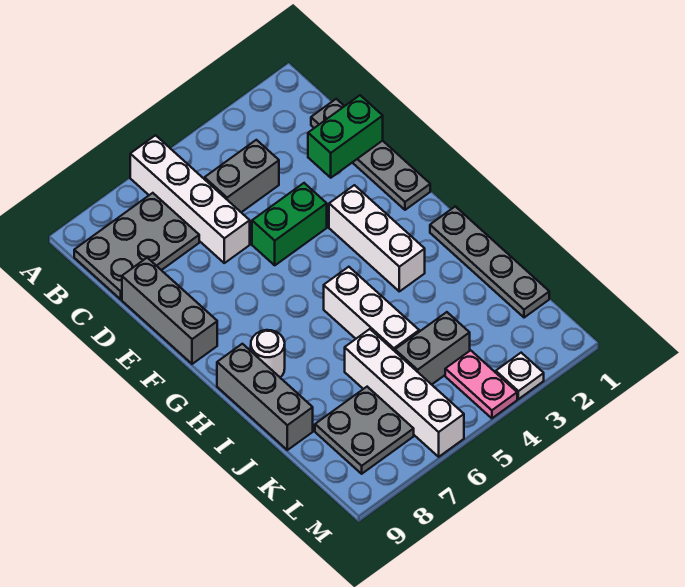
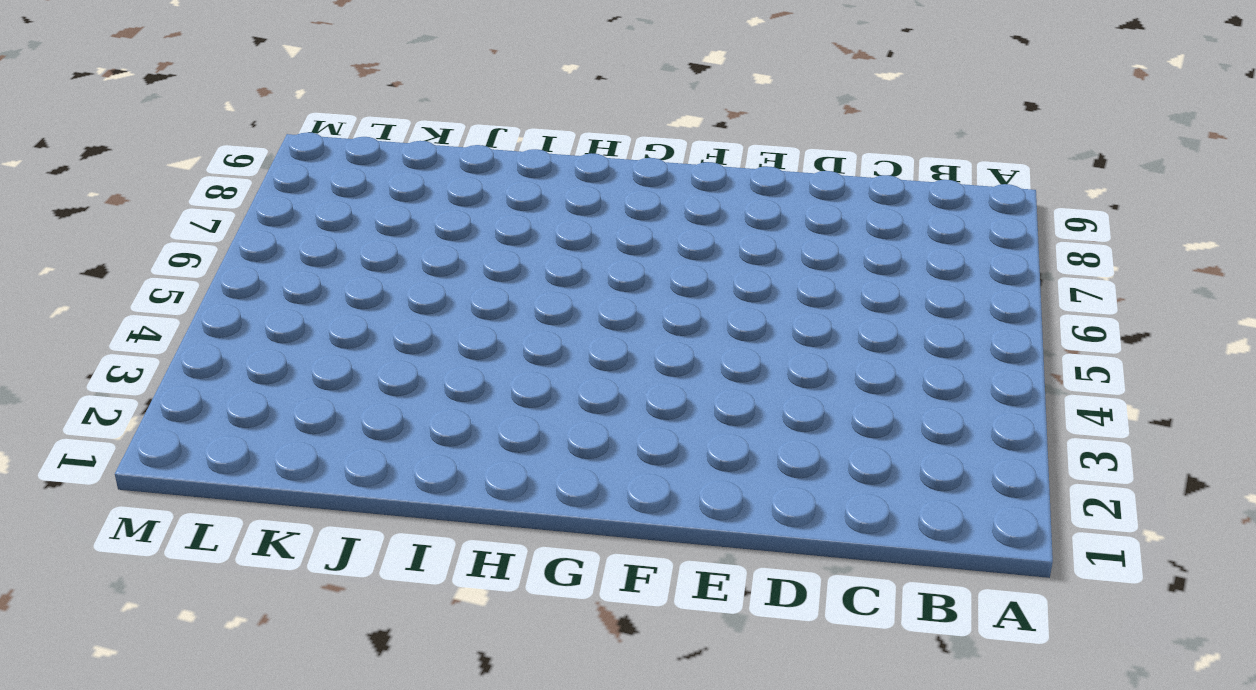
none -> white 1x4 brick [130,135,250,263]
none -> grey 2x3 plate [74,193,199,299]
none -> grey 1x4 plate [311,99,430,210]

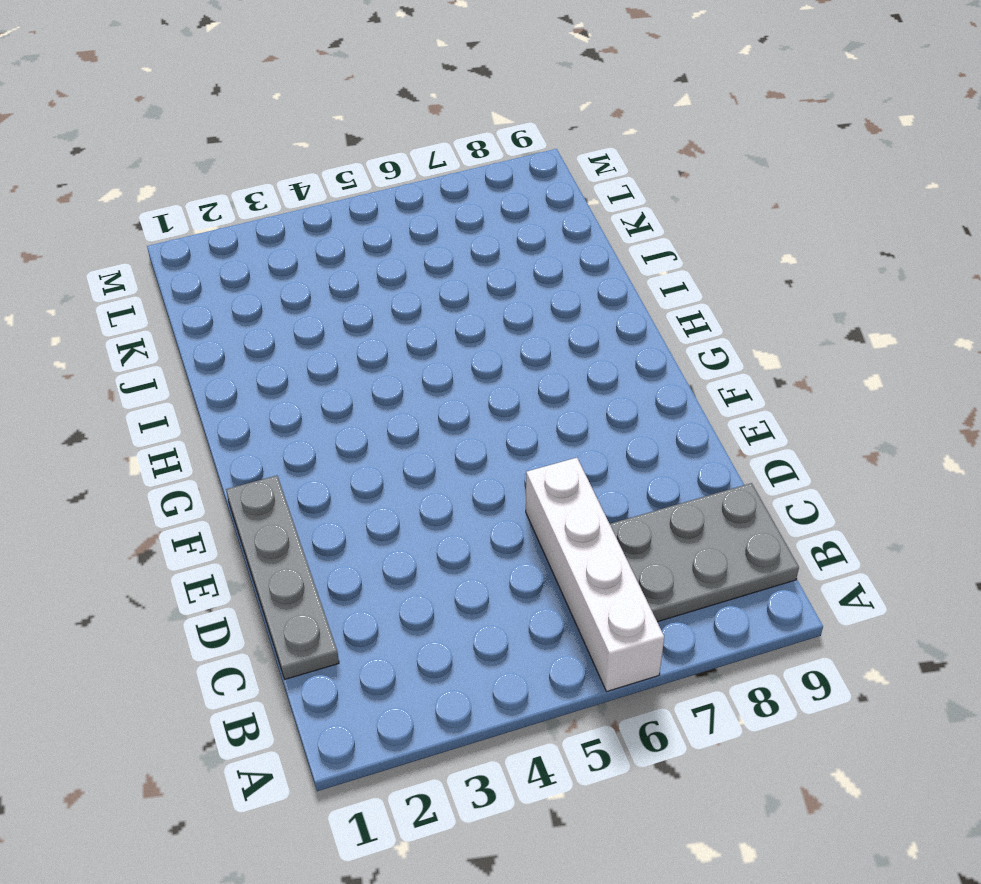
none -> grey 1x2 brick [204,140,279,212]
none -> grey 1x3 brick [122,258,217,364]
none -> green 1x2 brick [252,183,327,265]

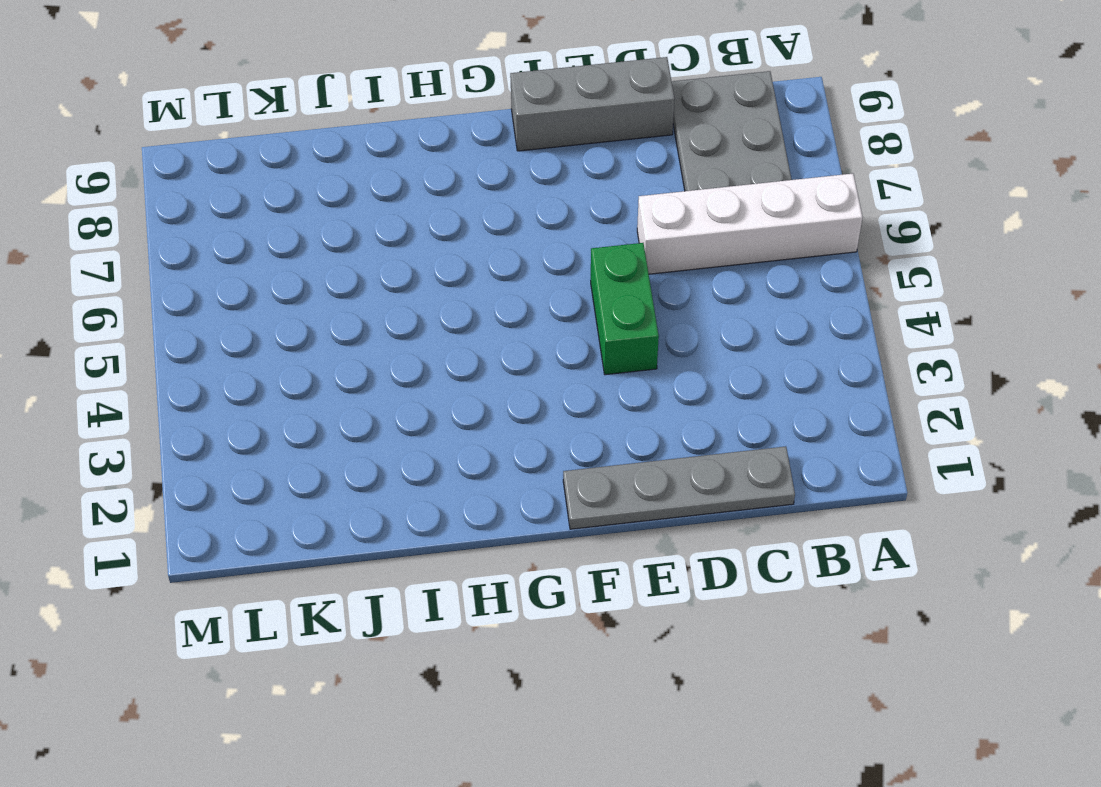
none -> grey 1x2 brick [204,140,279,212]
none -> white 1x3 brick [329,185,425,291]
none -> grey 1x4 plate [430,206,549,318]

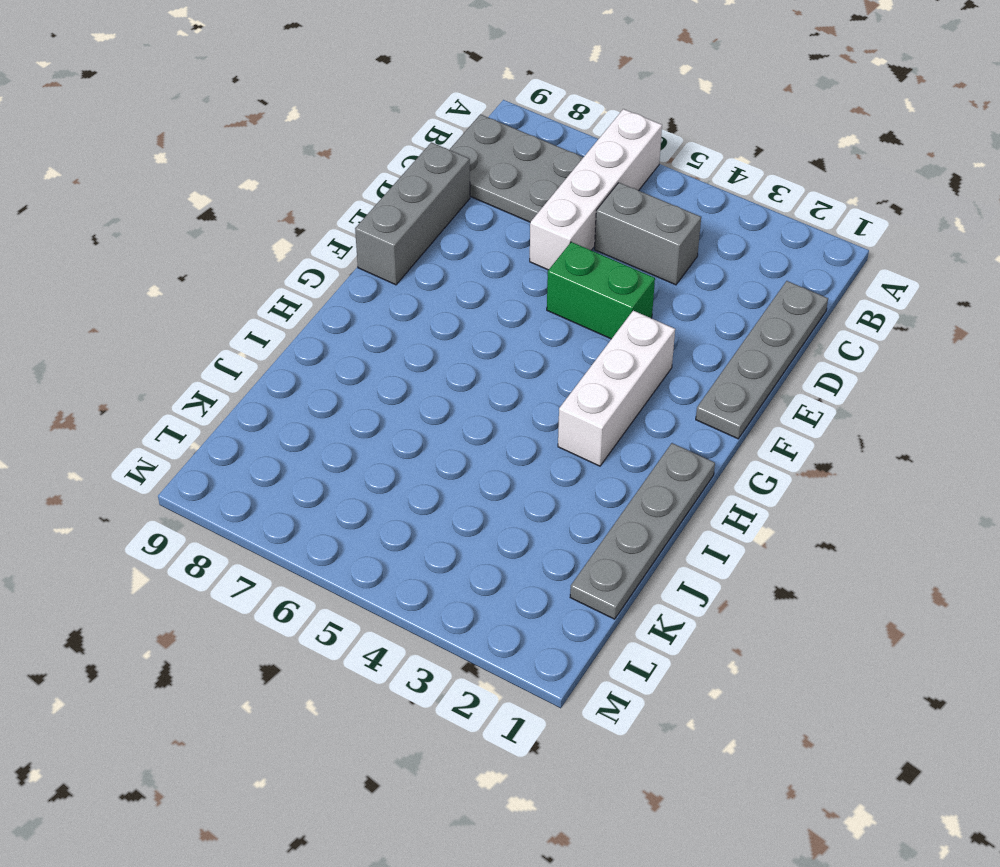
none -> white 1x3 brick [324,267,419,351]
none -> white 1x1 round brick [251,330,285,377]
none -> grey 1x3 brick [217,344,313,450]

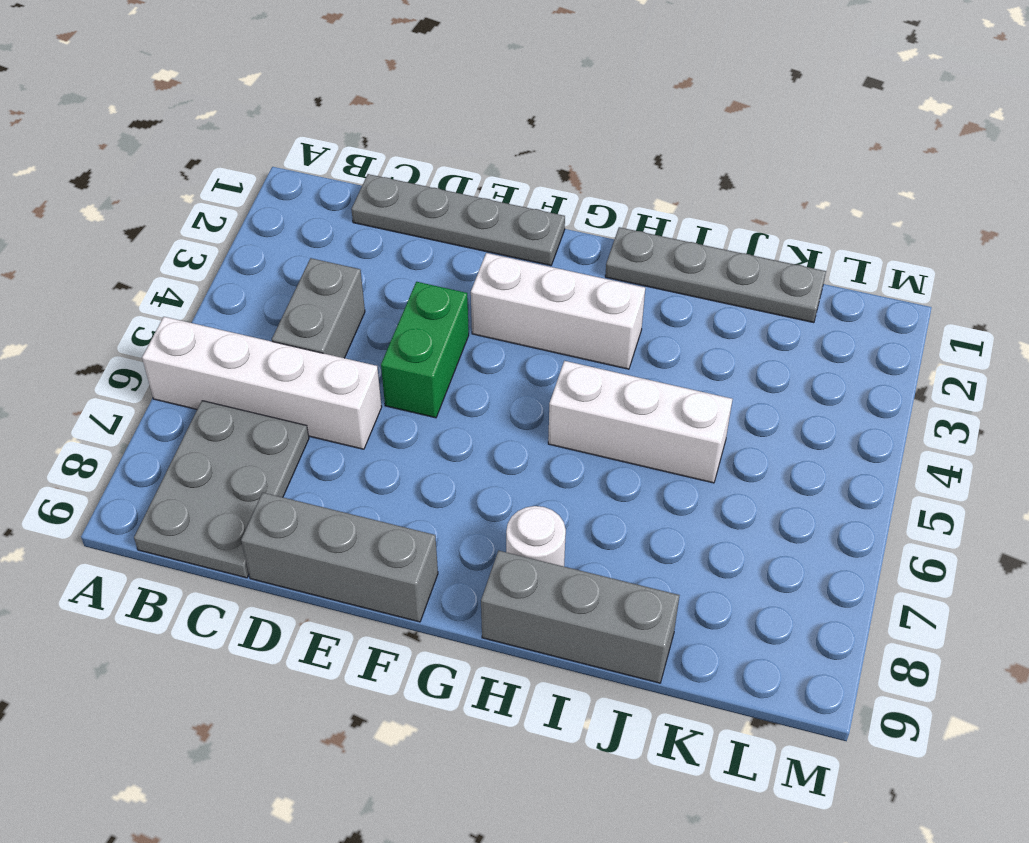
none -> white 1x4 brick [345,329,464,457]
none -> grey 1x2 brick [395,312,470,385]
none -> grey 2x2 plate [315,387,414,474]

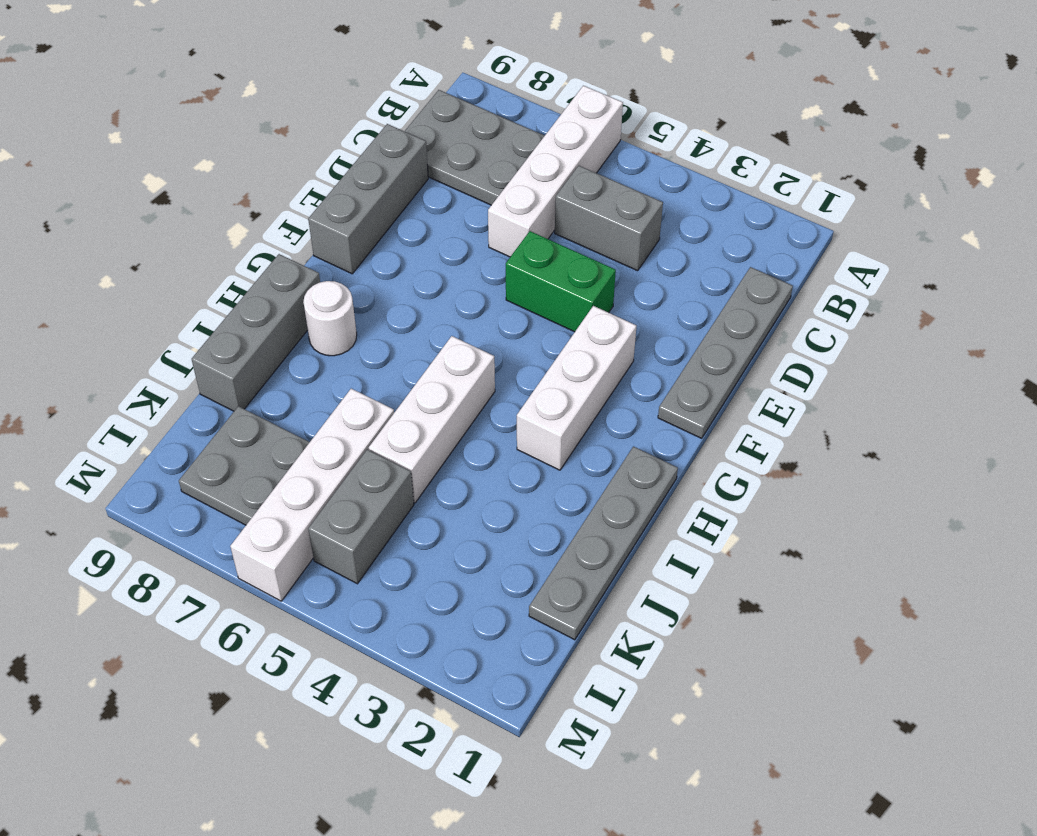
grey 1x2 brick [308,450,414,584] -> grey 1x2 brick turned to [395,312,470,385]
none -> pink 1x2 plate [445,350,517,418]
none -> white 1x1 plate [496,353,544,399]
none -> green 1x2 brick [308,95,383,178]

